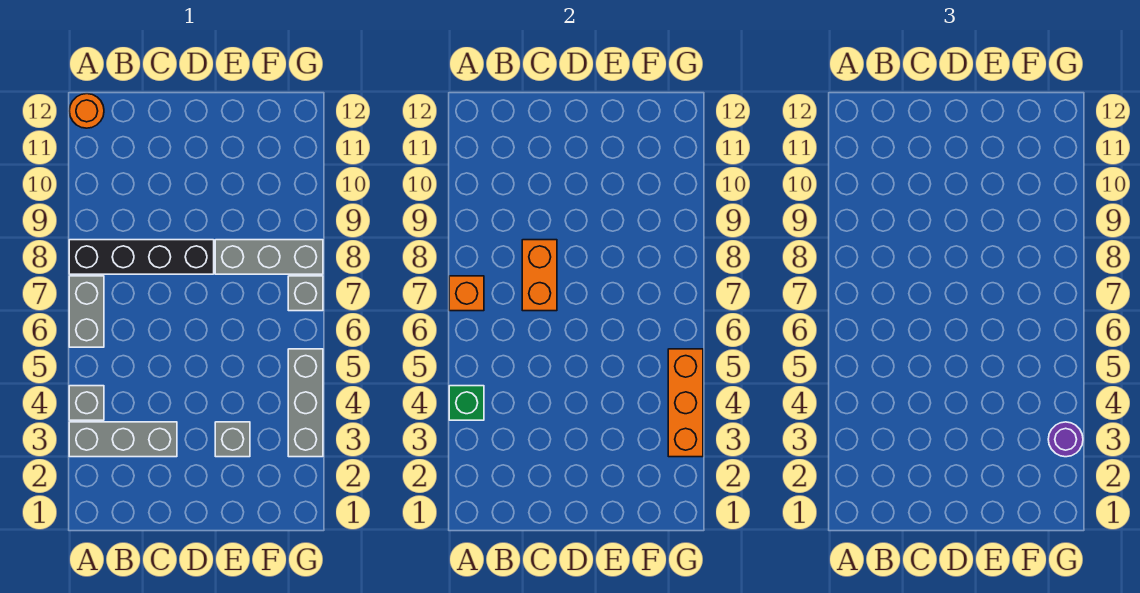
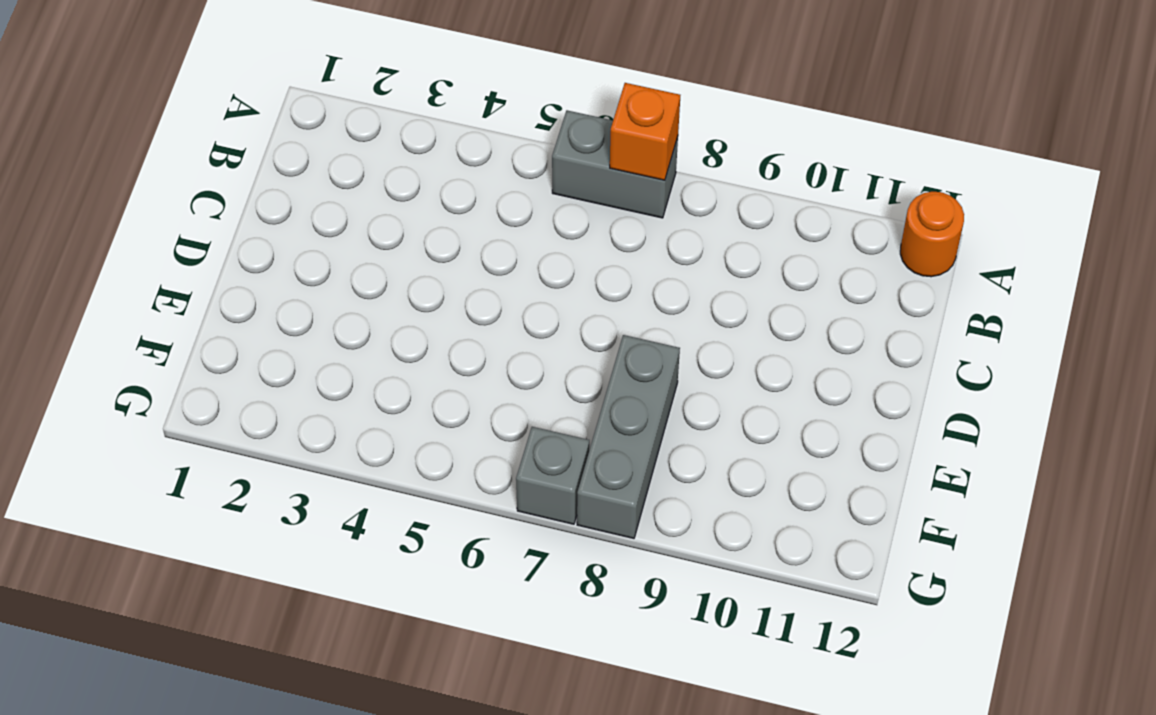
none -> grey 1x3 brick [69,422,177,457]
none -> grey 1x1 brick [69,386,104,420]
none -> black 1x4 brick [69,240,214,274]

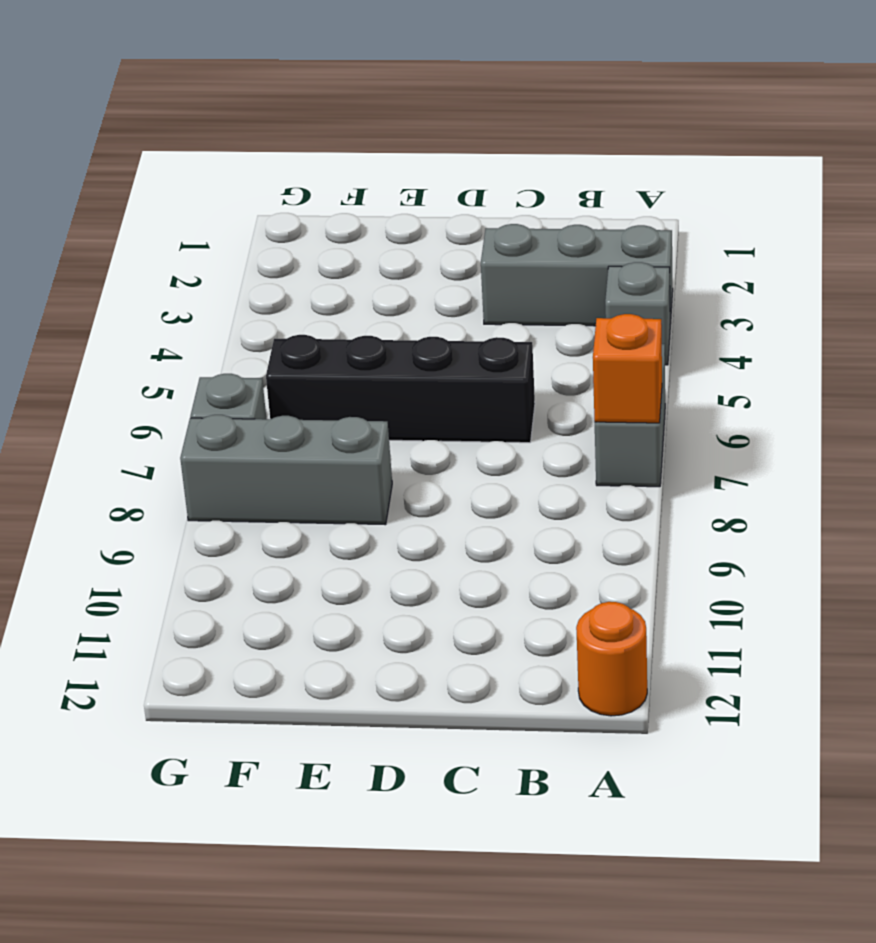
black 1x4 brick [266,335,535,443] -> black 1x4 brick moved to [69,240,214,274]
none -> grey 1x1 brick [215,422,250,457]
none -> grey 1x3 brick [288,349,323,457]
none -> green 1x1 brick [449,386,484,420]

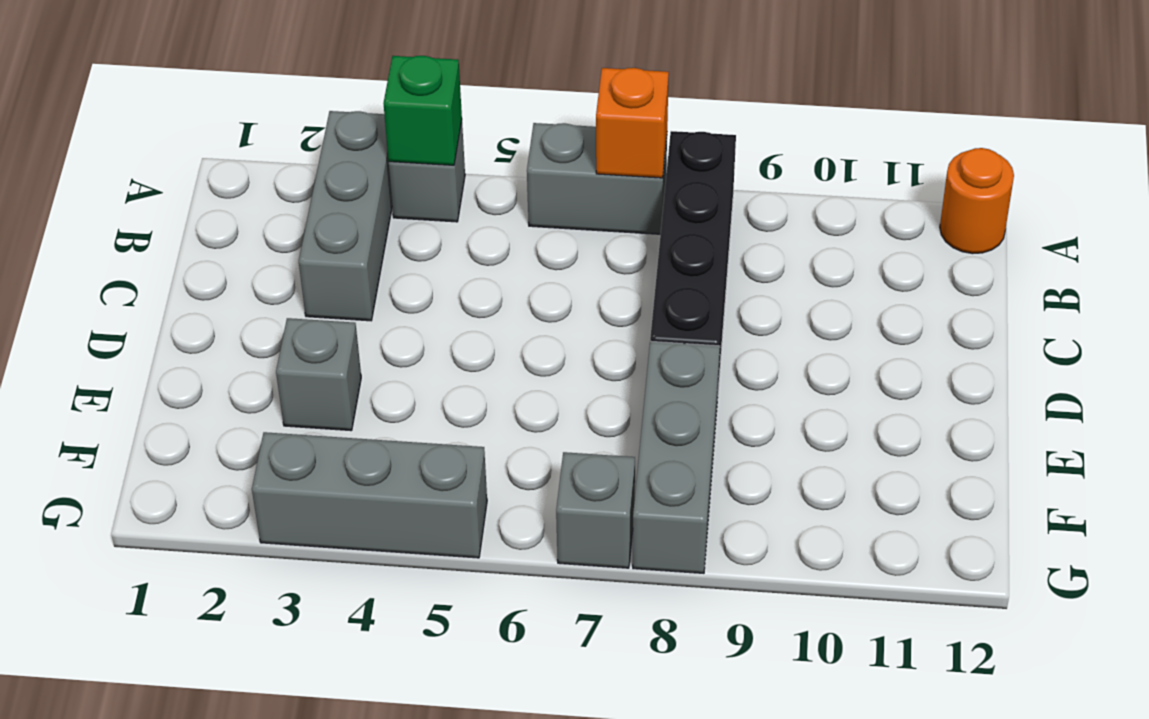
none -> orange 1x2 brick [522,240,557,311]
none -> orange 1x3 brick [668,349,703,457]
none -> purple 1x1 round brick [1048,422,1083,457]

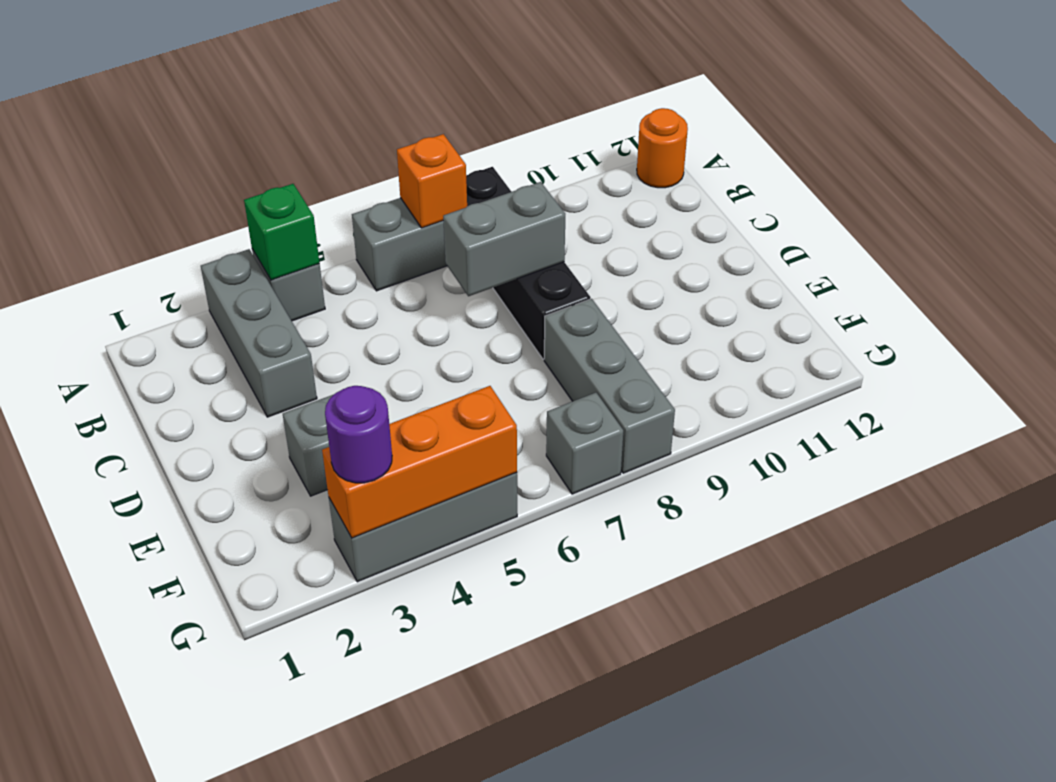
grey 1x2 brick [443,182,565,296] -> orange 1x2 brick [522,240,557,311]

